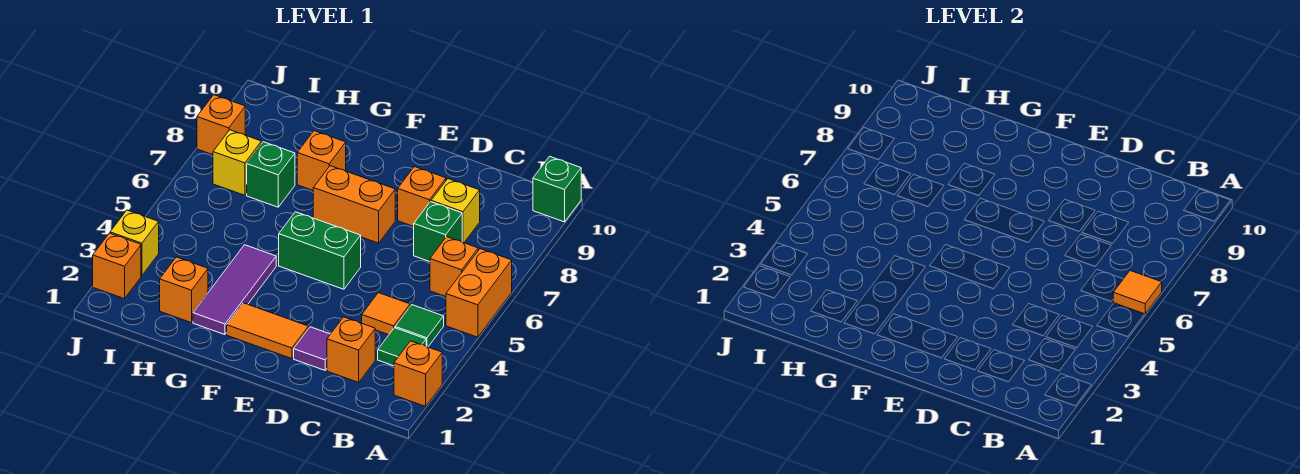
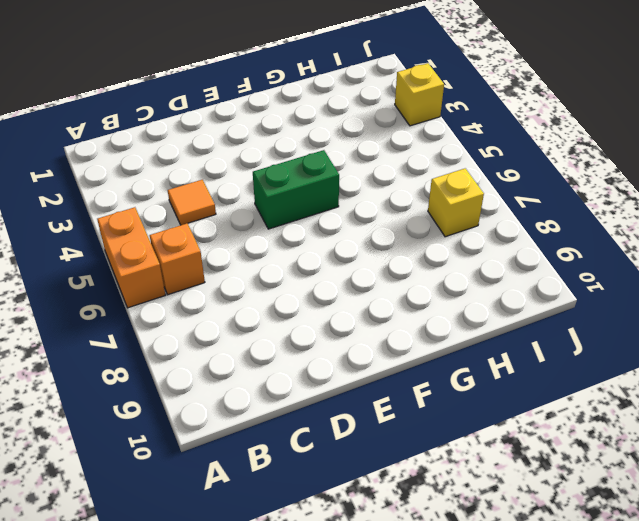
none -> orange 1x1 brick [394,341,442,406]
none -> green 1x1 brick [533,156,581,222]
none -> green 1x1 tile [378,328,426,366]

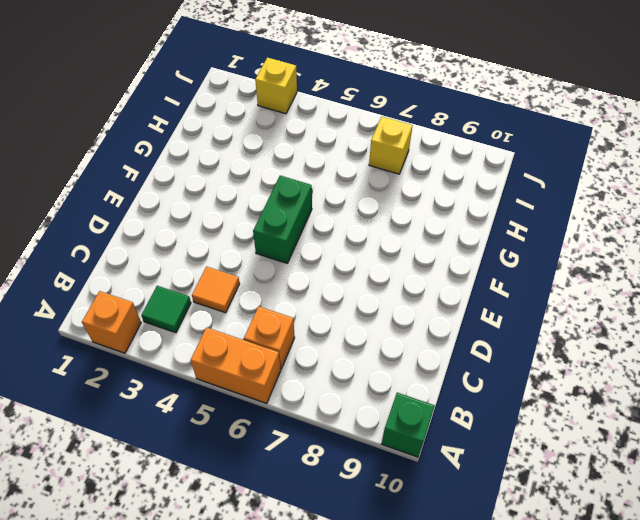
none -> green 1x1 tile [395,305,444,347]
none -> orange 1x1 brick [327,317,375,382]
none -> green 1x1 brick [414,202,462,262]

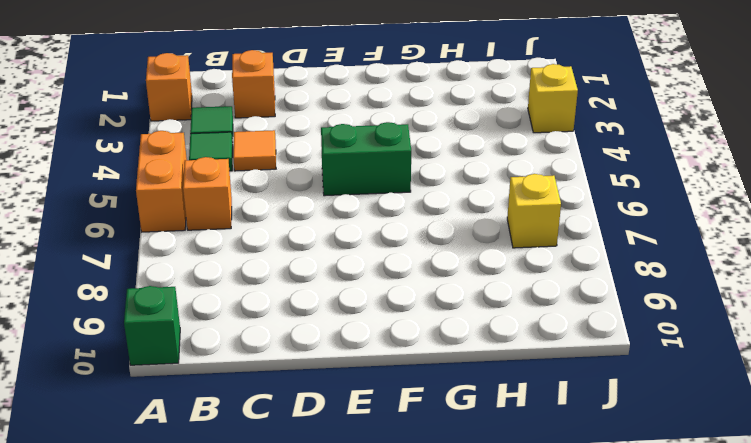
none -> green 1x1 brick [414,202,462,262]
none -> yellow 1x1 brick [431,179,480,243]
none -> purple 1x1 tile [294,327,330,370]

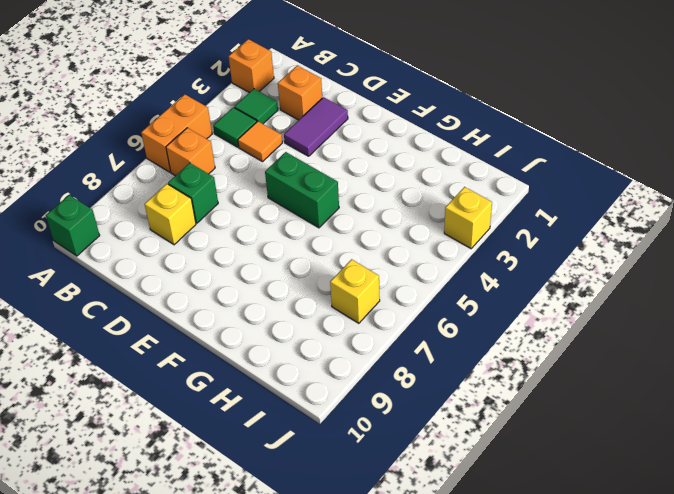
purple 1x2 tile [284,97,348,156] -> purple 1x1 tile [294,327,330,370]
none -> orange 1x1 brick [398,167,446,227]
none -> orange 1x2 tile [227,303,308,359]
none -> orange 1x2 brick [313,166,395,243]

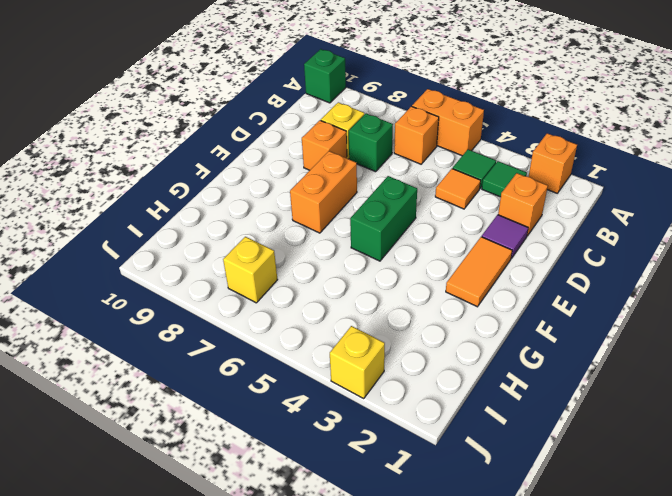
none -> purple 1x3 tile [193,245,276,335]
none -> orange 1x1 brick [297,131,346,190]
none -> orange 1x1 brick [160,257,208,323]

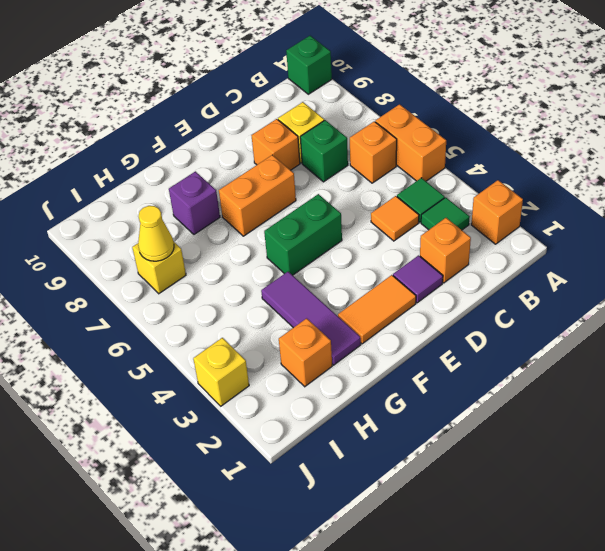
purple 1x1 brick [169,171,220,234] -> orange 1x1 brick [297,131,346,190]
yellow 1x1 cone [138,206,174,261] -> none
none -> green 1x1 brick [247,142,295,207]
none -> orange 1x1 brick [93,233,141,299]
none -> orange 1x1 brick [197,95,245,155]

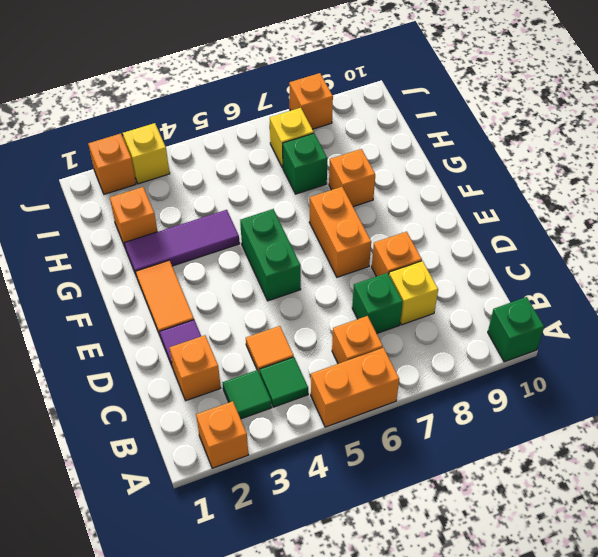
none -> orange 1x1 tile [1113,271,1162,314]

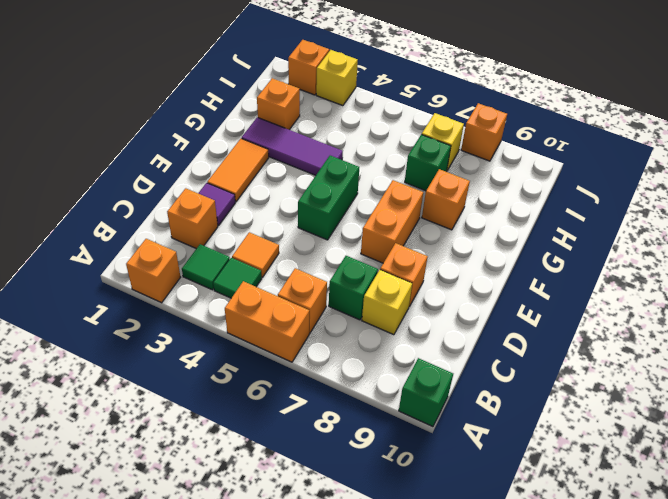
none -> orange 1x1 tile [1113,271,1162,314]

